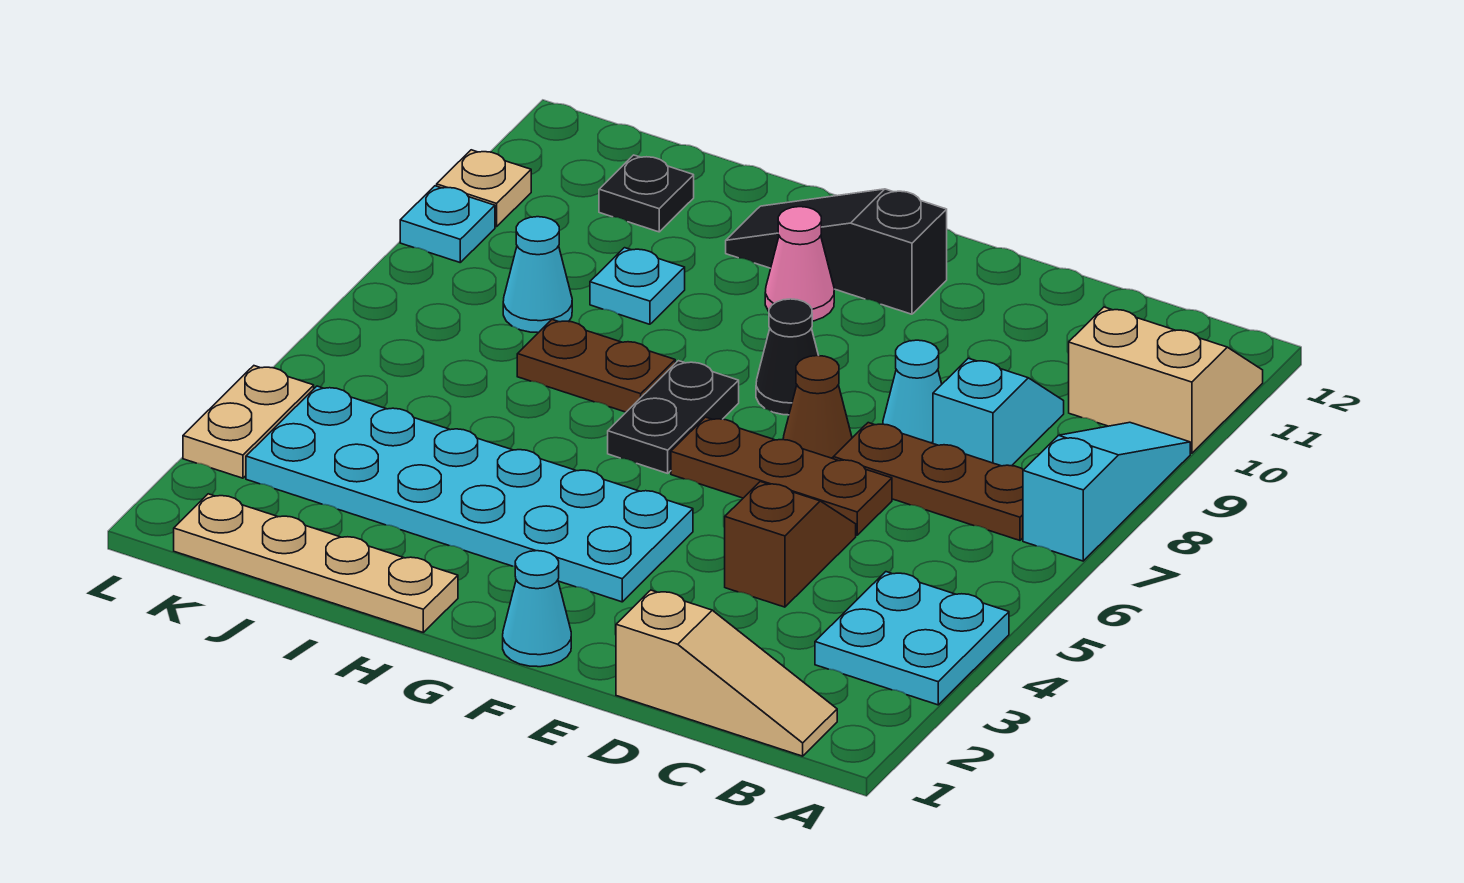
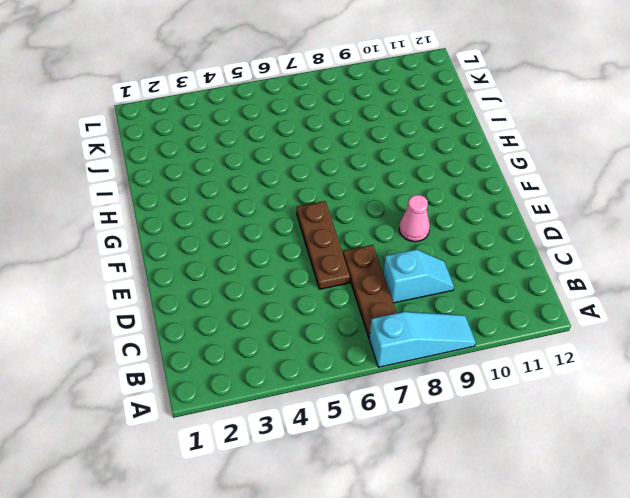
pink 1x1 cone [399,195,430,242] -> pink 1x1 cone moved to [765,207,834,321]
none -> cyan 2x2 plate [815,572,1009,705]
none -> tan 2x2 slope [1069,307,1263,453]
none -> tan 1x3 slope [616,590,837,756]

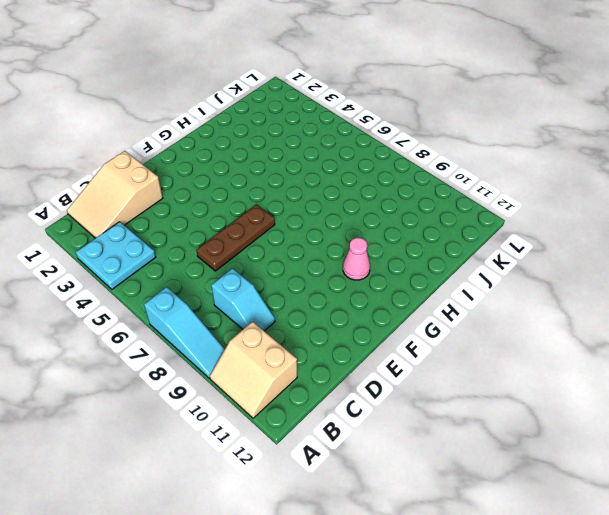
tan 2x2 slope [210,322,297,418] -> tan 2x2 slope turned to [1069,307,1263,453]
tan 2x3 slope [67,151,163,238] -> tan 1x3 slope [616,590,837,756]
none -> brown 1x3 plate [833,423,1023,540]
none -> brown 1x2 slope [725,482,856,607]
none -> cyan 1x1 cone [883,340,942,443]

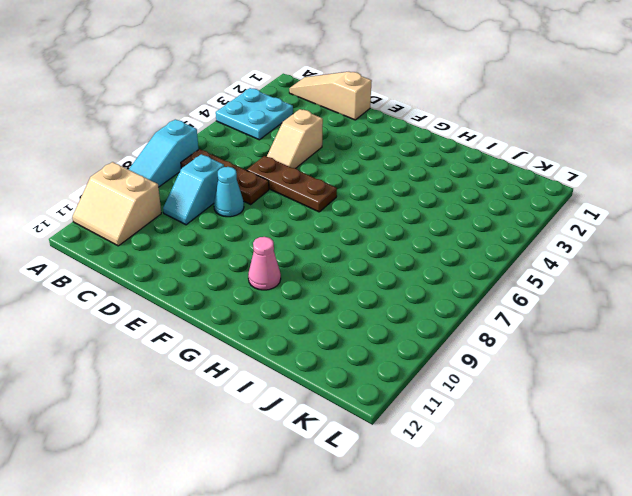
tan 1x2 slope [267,109,323,169] -> brown 1x2 slope [725,482,856,607]
none -> brown 1x1 cone [783,356,852,459]
none -> cyan 1x1 cone [503,551,571,667]
none -> cyan 2x6 plate [246,386,693,602]

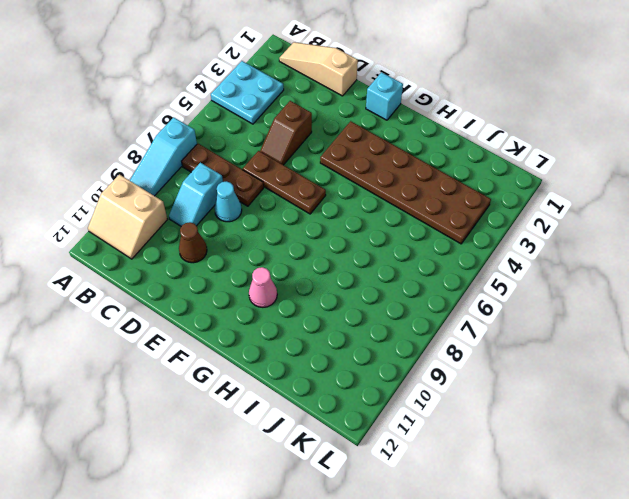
brown 1x1 cone [179,222,207,263] -> brown 1x1 cone moved to [783,356,852,459]
cyan 1x1 brick [366,72,403,120] -> cyan 1x1 cone [503,551,571,667]
brown 2x6 plate [320,121,491,244] -> cyan 2x6 plate [246,386,693,602]
none -> black 1x1 cone [756,299,819,415]
none -> black 1x3 slope [726,189,947,314]
none -> black 1x2 plate [608,361,739,473]

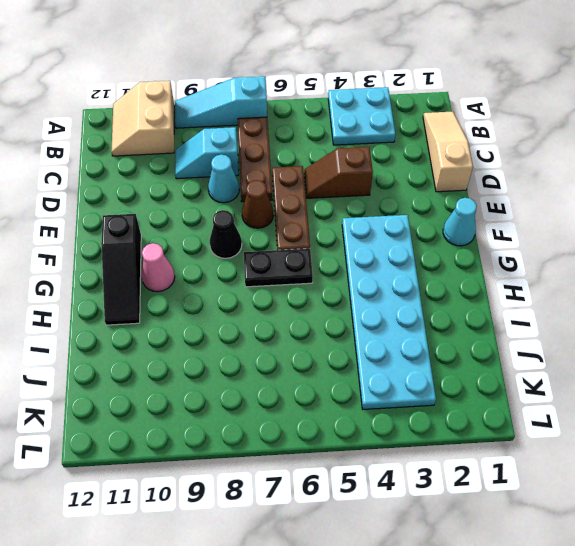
none -> tan 1x4 plate [174,494,458,632]
none -> brown 1x2 plate [517,320,675,412]
none -> cyan 1x1 plate [590,248,685,324]

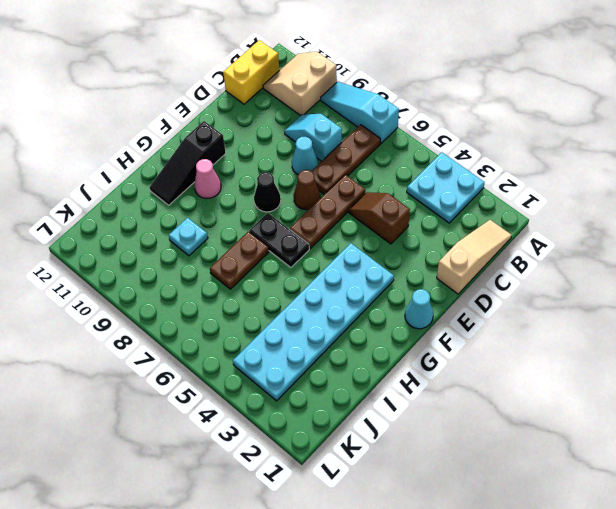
yellow 1x2 brick [223,40,279,104] -> none
none -> tan 1x4 plate [174,494,458,632]
none -> cyan 1x1 cone [503,217,572,333]
none -> black 1x1 plate [599,155,694,232]

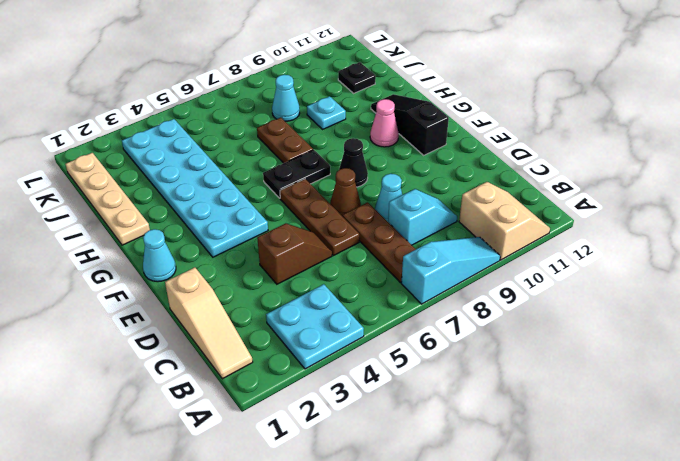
none -> tan 1x2 plate [183,366,314,478]
none -> cyan 1x1 plate [400,186,495,262]
none -> tan 1x1 plate [437,150,531,227]

